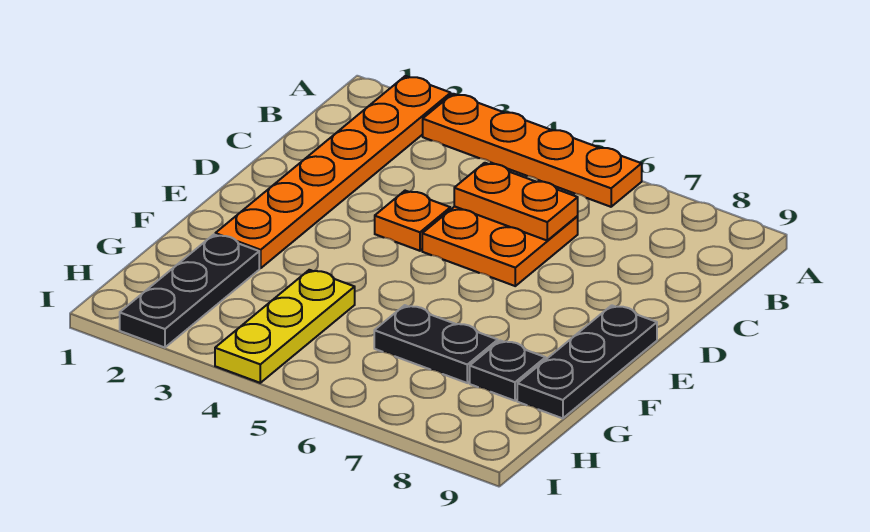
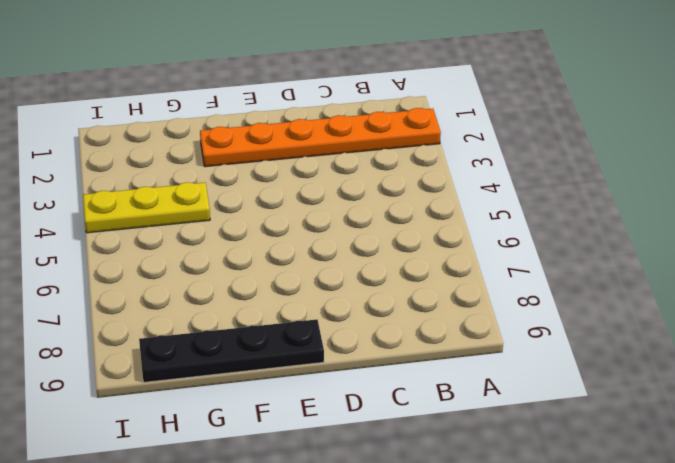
black 1x4 plate [139,319,324,382] -> black 1x3 plate [517,305,657,418]
none -> orange 1x4 plate [423,94,642,207]
none -> orange 2x2 plate [422,207,578,286]

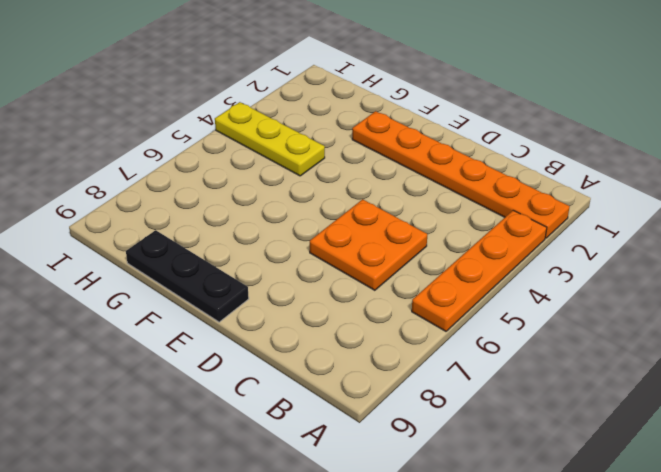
none -> orange 1x1 plate [375,191,450,251]
none -> black 1x3 plate [120,235,259,348]

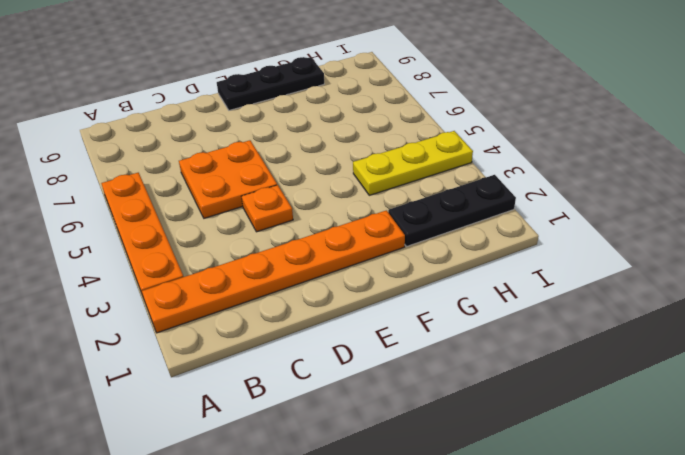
none -> black 1x2 plate [374,305,498,383]
none -> black 1x1 plate [470,341,546,401]

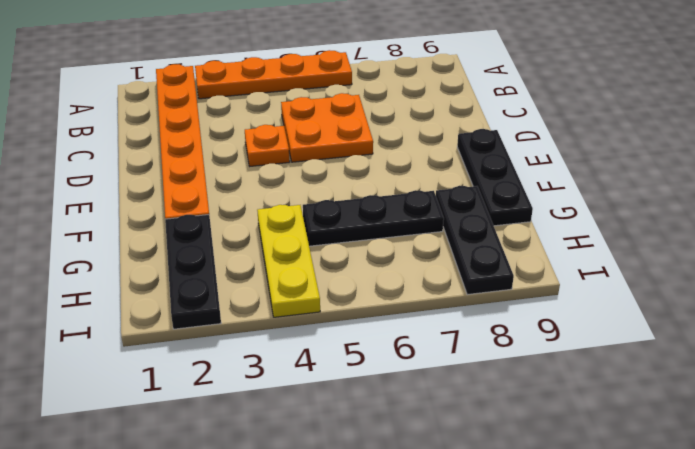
black 1x3 plate [303,190,444,246] -> black 1x2 plate [374,305,498,383]
black 1x3 plate [436,186,514,295] -> black 1x1 plate [470,341,546,401]
none -> orange 1x2 plate [454,163,578,240]

